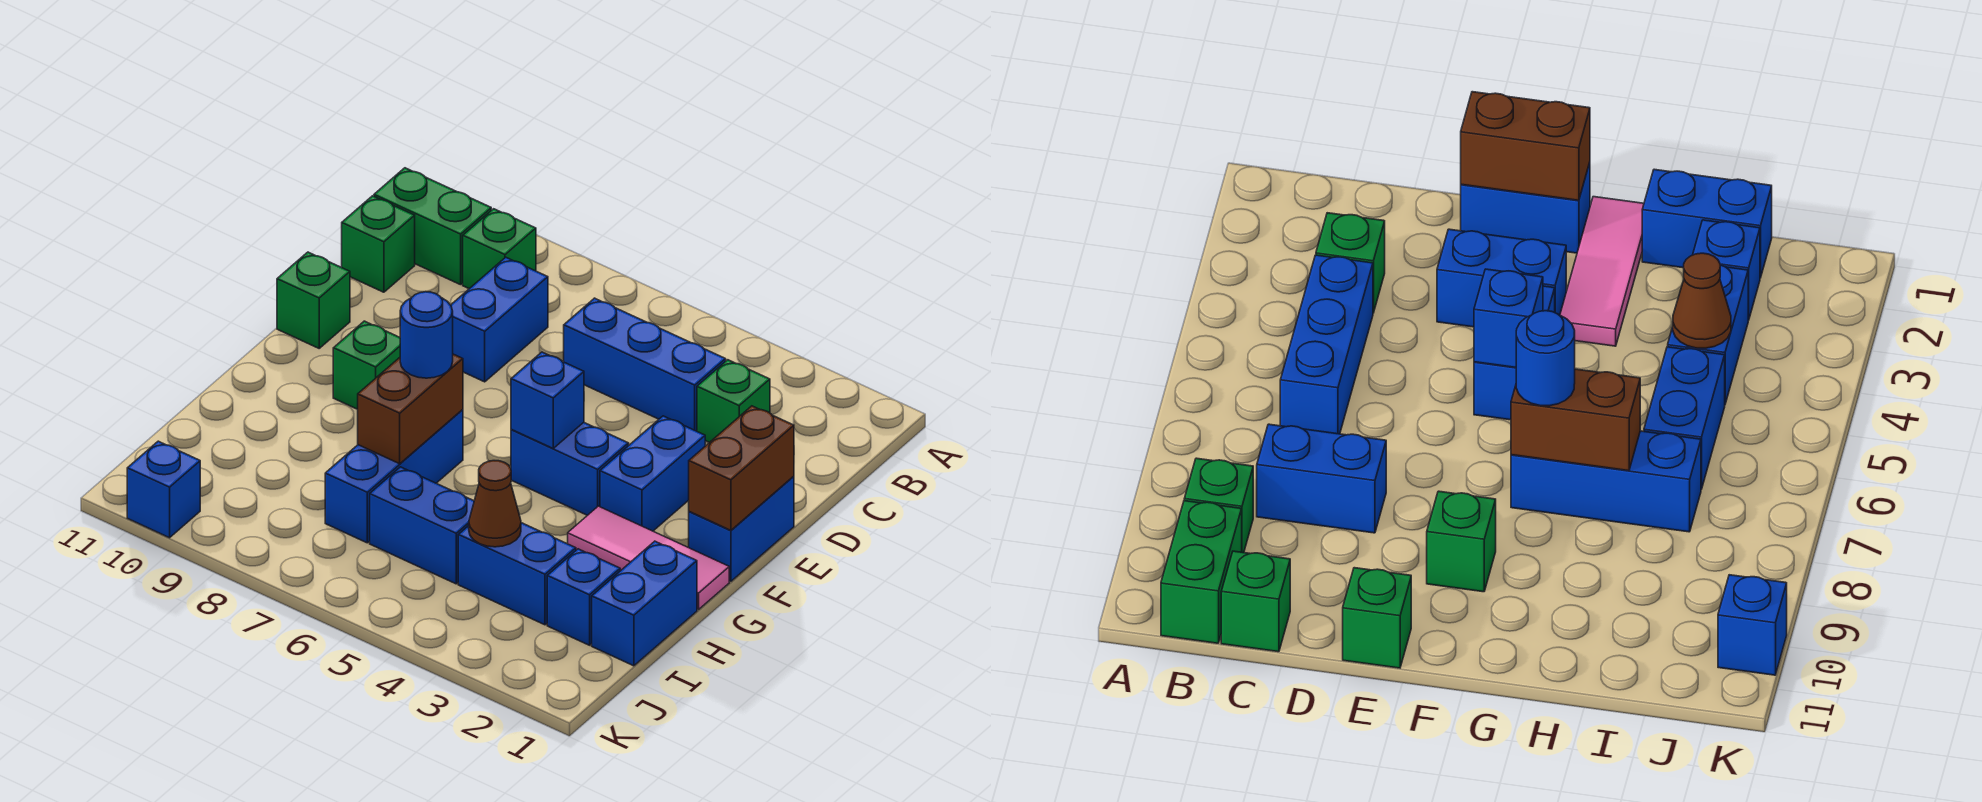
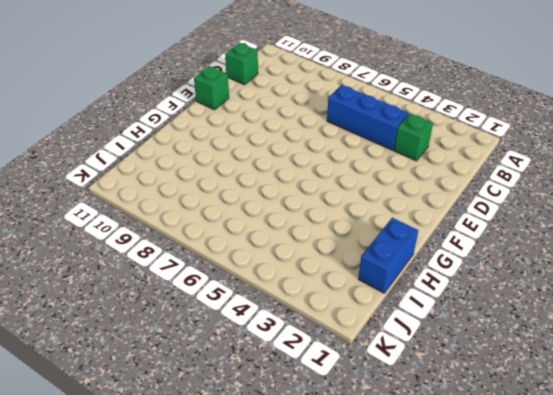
none -> green 1x1 brick [463,209,536,289]
none -> green 1x2 brick [374,168,491,285]
none -> blue 1x2 brick [451,257,548,382]

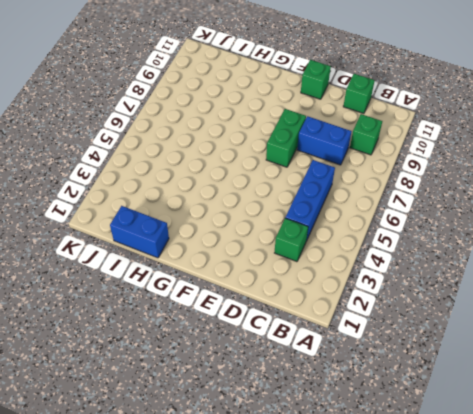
green 1x2 brick [266,109,306,167] -> green 1x2 brick moved to [374,168,491,285]
none -> blue 1x2 brick [689,476,794,581]
none -> blue 1x2 brick [600,416,705,531]
none -> blue 1x2 brick [511,423,629,515]

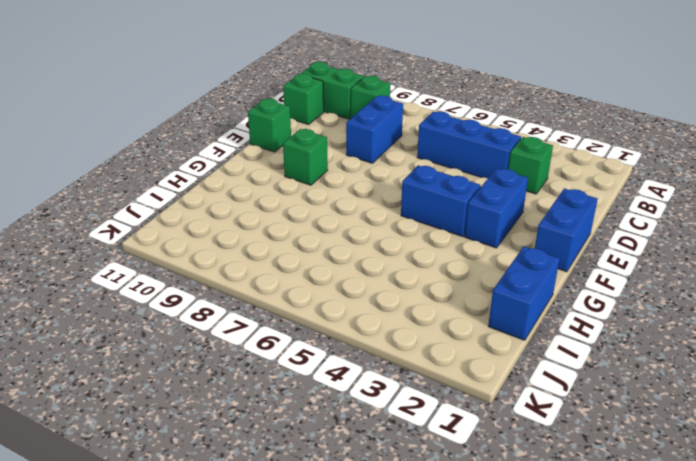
none -> pink 1x3 tile [568,506,729,610]
none -> blue 1x3 brick [325,410,463,543]
none -> blue 1x1 brick [547,549,620,645]

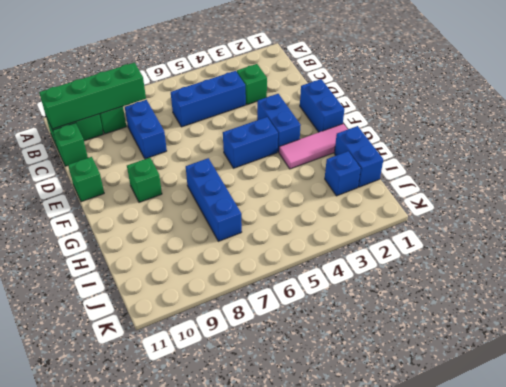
green 1x4 brick [39,63,146,129] -> none
none -> blue 1x2 brick [458,523,576,625]
none -> blue 1x2 brick [370,467,474,584]
none -> blue 1x1 brick [127,441,200,538]

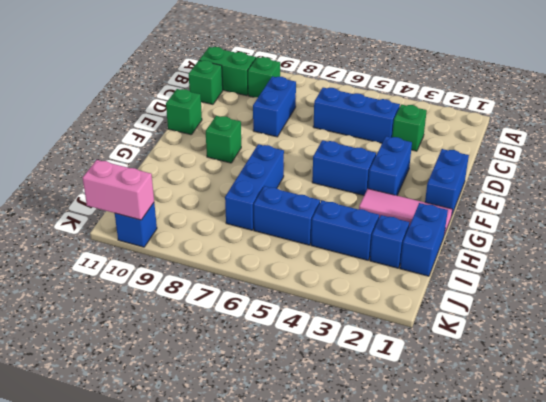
pink 1x2 brick [83,160,154,220] -> none
none -> brown 1x2 brick [689,406,794,530]
none -> blue 1x1 brick [511,352,584,448]
none -> brown 1x2 brick [358,354,463,464]

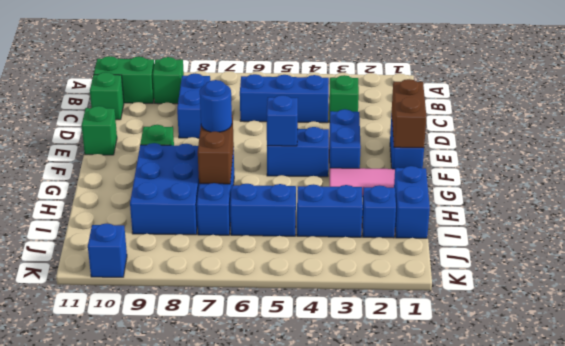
blue 2x3 brick [130,143,199,235] -> none
none -> brown 1x1 cone [469,461,521,547]

